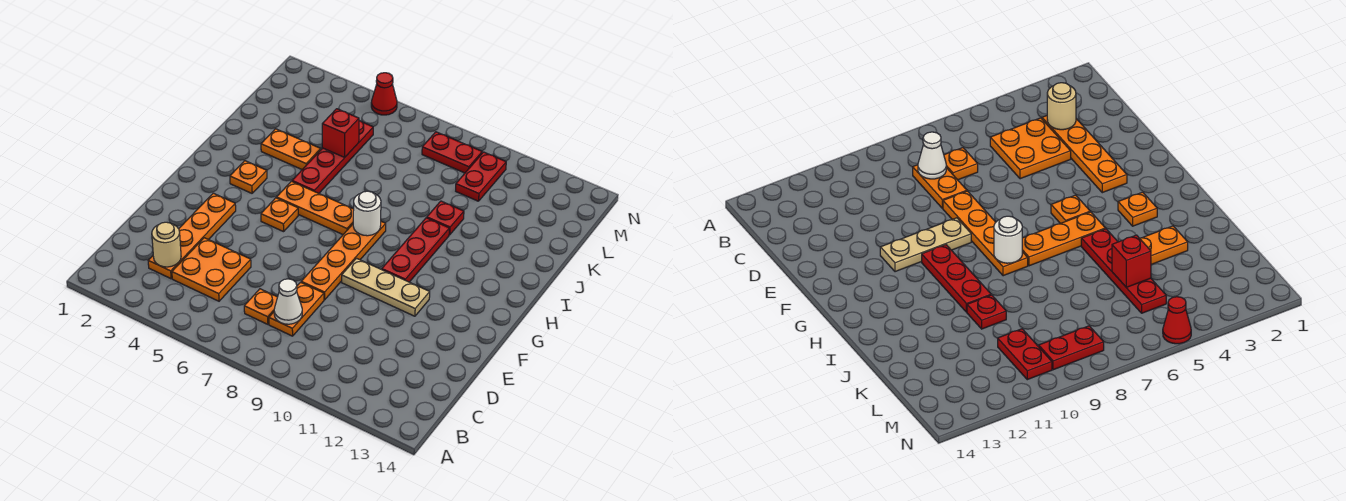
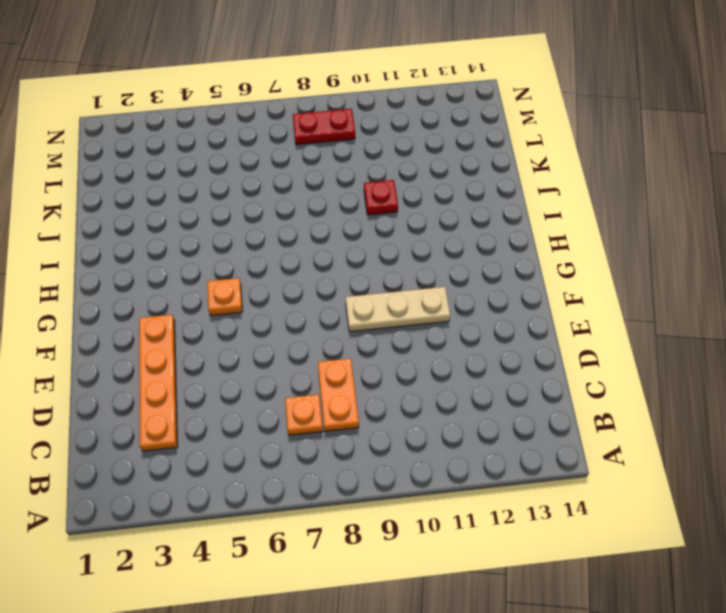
none -> orange 2x2 plate [172,238,251,301]
none -> orange 1x4 plate [301,221,386,300]
none -> red 1x3 plate [382,218,449,282]

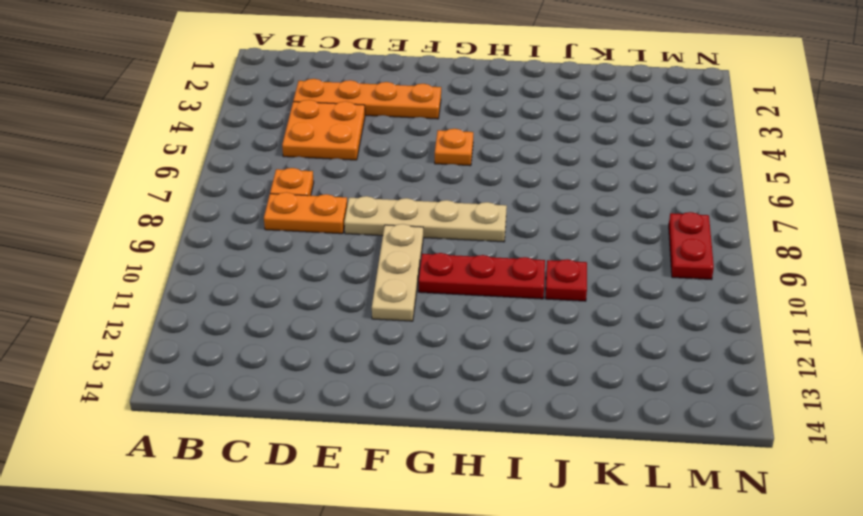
tan 1x4 plate [344,196,507,242] -> orange 1x4 plate [301,221,386,300]
none -> orange 1x1 plate [230,161,267,193]
none -> orange 1x3 plate [277,181,354,234]
none -> red 1x4 plate [292,121,373,193]

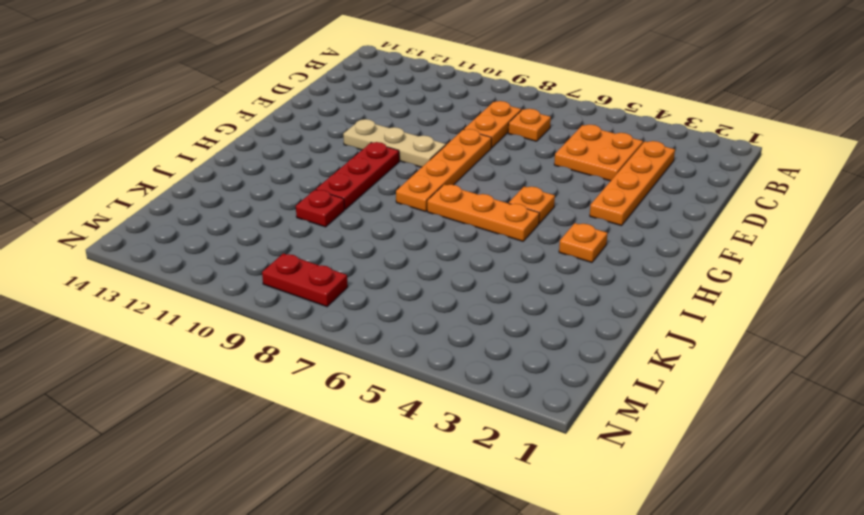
none -> red 1x4 plate [292,121,373,193]
none -> orange 1x2 plate [261,129,321,169]
none -> red 1x2 plate [456,152,506,201]

